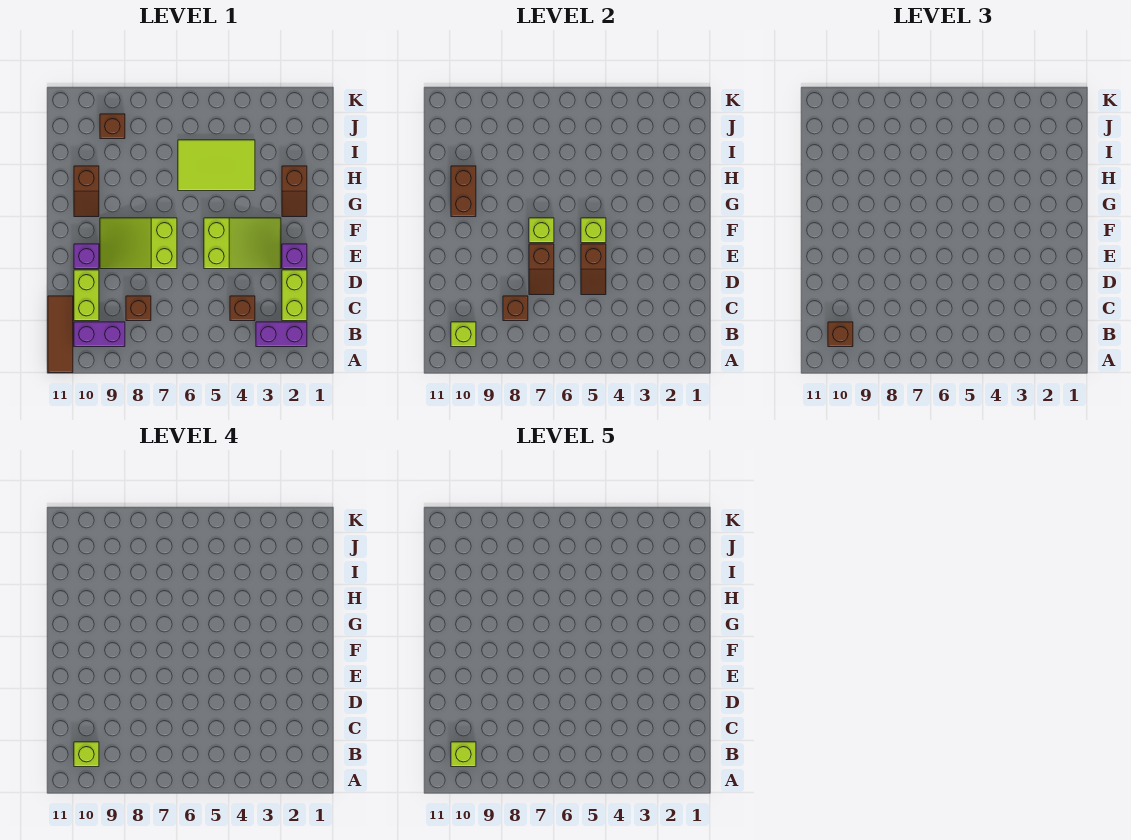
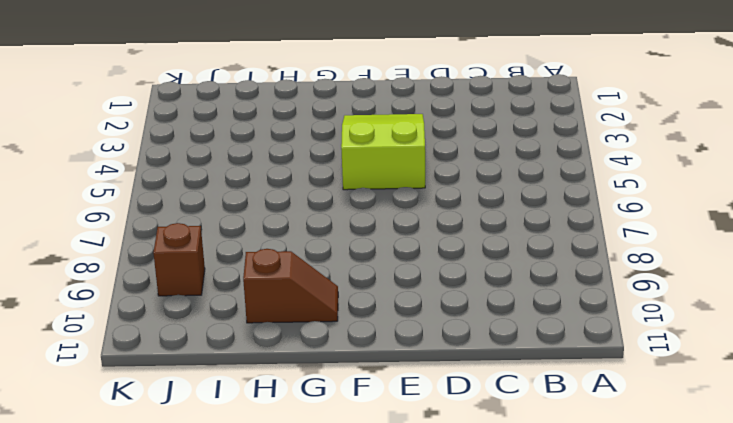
none -> brown 1x3 tile [48,296,73,373]
none -> purple 1x2 brick [256,322,307,347]
none -> purple 1x2 brick [74,322,125,347]

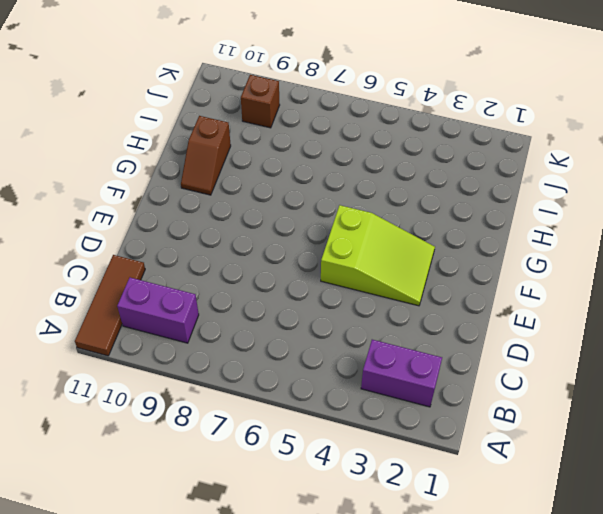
none -> lime 1x2 brick [282,270,307,321]
none -> brown 1x1 brick [230,296,255,321]
none -> brown 1x1 brick [126,296,151,321]

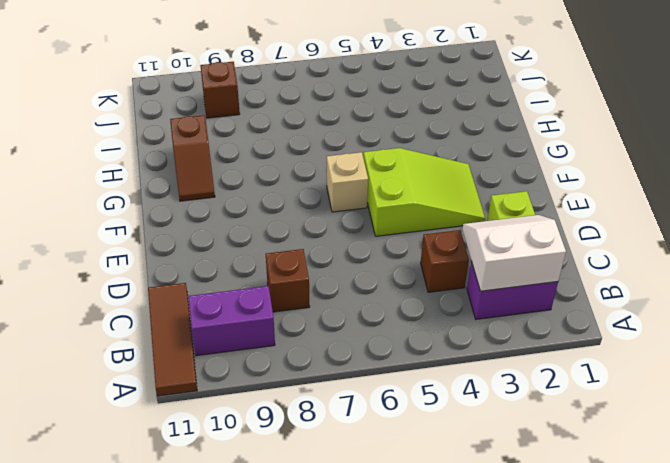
white 2x2 slope [462,215,566,291] -> none
tan 1x1 brick [327,152,368,212] -> none
none -> lime 1x2 brick [74,270,99,321]
none -> purple 1x1 brick [282,244,307,269]
none -> lime 2x3 slope [100,218,177,269]

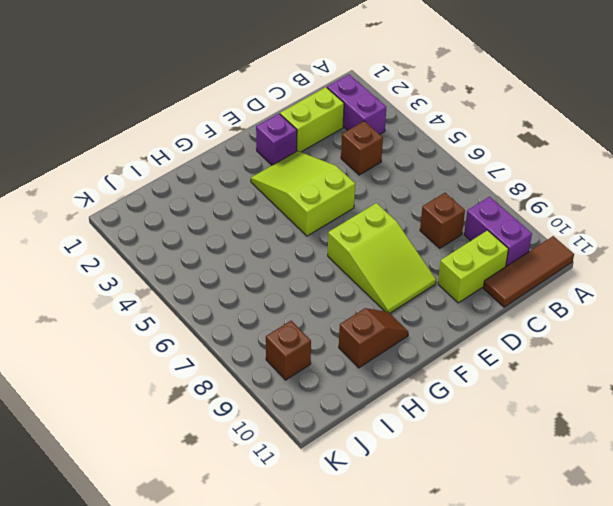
none -> purple 1x1 brick [74,244,99,269]
none -> brown 1x2 slope [282,166,307,217]
none -> lime 2x3 tile [178,140,255,191]

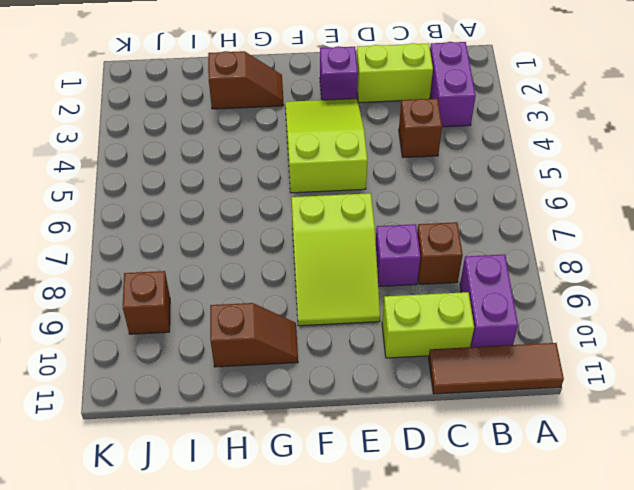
purple 1x1 brick [376,224,420,286] -> purple 1x1 brick moved to [74,244,99,269]
none -> lime 2x3 tile [178,140,255,191]
none -> lime 1x1 brick [451,322,476,347]
none -> brown 1x1 brick [503,296,528,321]

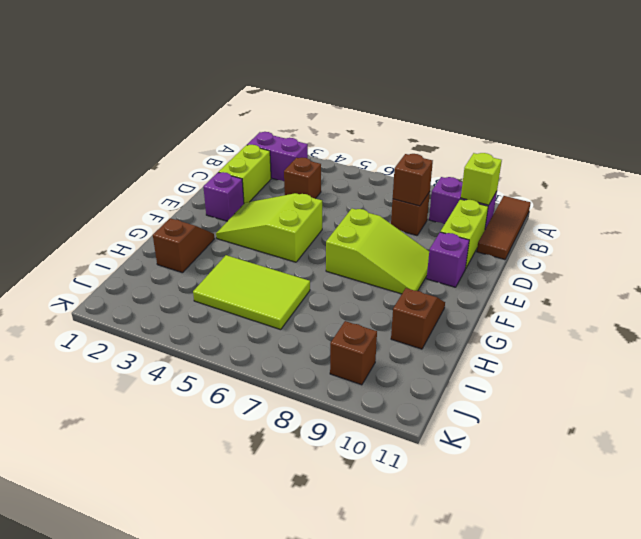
none -> brown 1x2 slope [581,244,606,295]
none -> brown 1x2 slope [529,244,554,295]
none -> lime 1x1 brick [581,218,606,243]

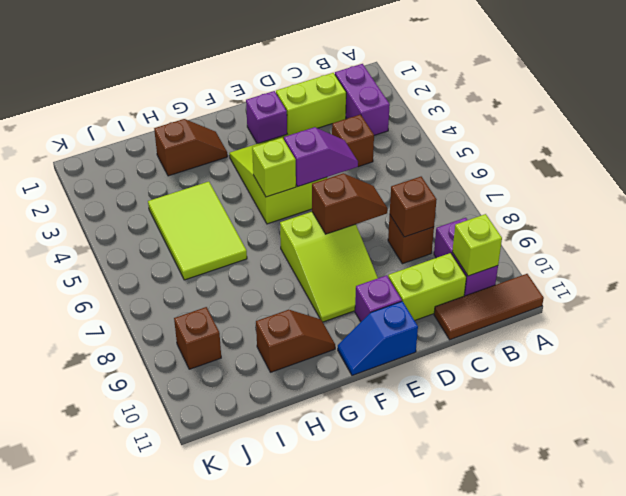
purple 1x2 slope [284,127,358,187] -> brown 1x2 slope [581,244,606,295]
blue 1x2 slope [338,301,418,375] -> none
none -> lime 1x1 brick [529,218,554,243]
none -> brown 1x2 brick [451,166,476,217]
none -> brown 1x1 brick [828,322,853,347]

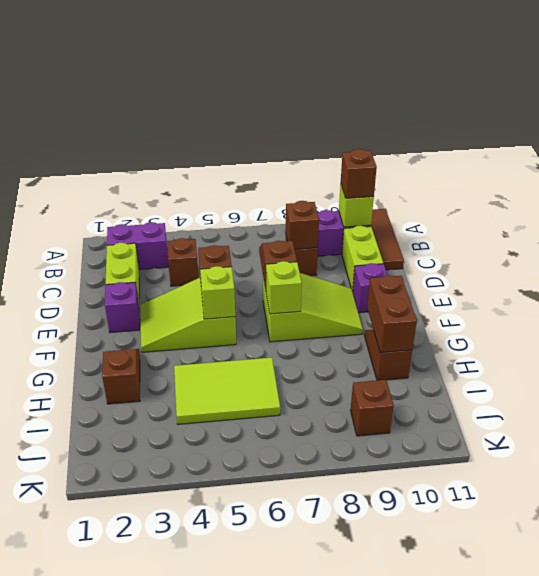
none -> lime 1x1 brick [74,742,99,767]
none -> lime 1x1 brick [451,742,476,767]

